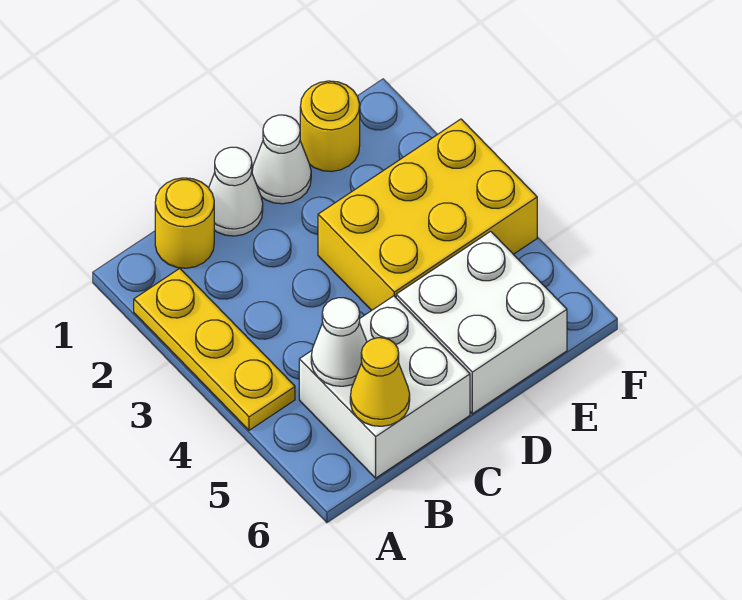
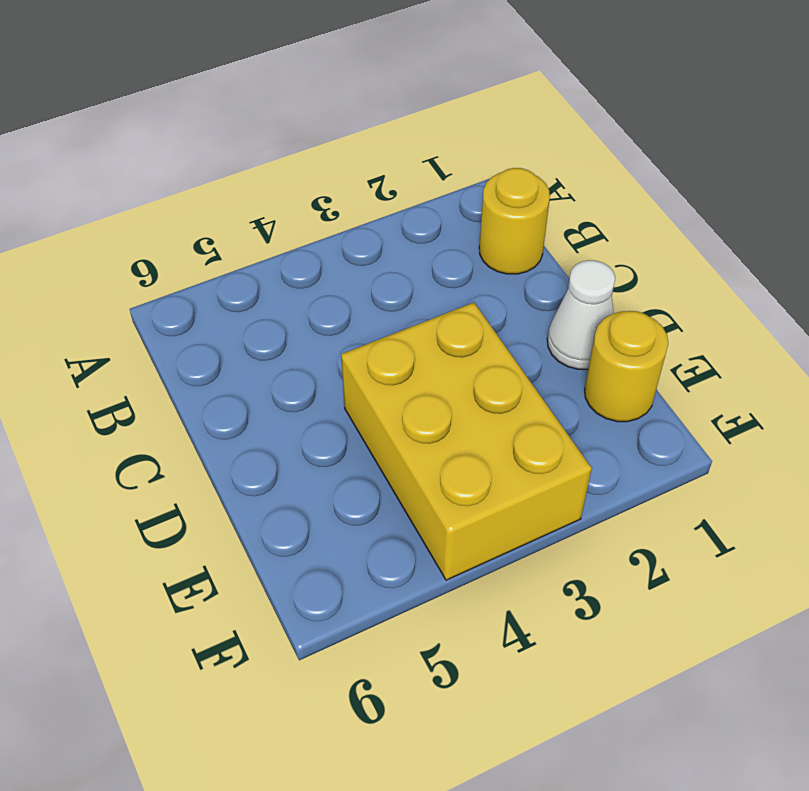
none -> yellow 1x3 plate [134,268,295,430]
none -> white 2x2 brick [299,296,470,478]

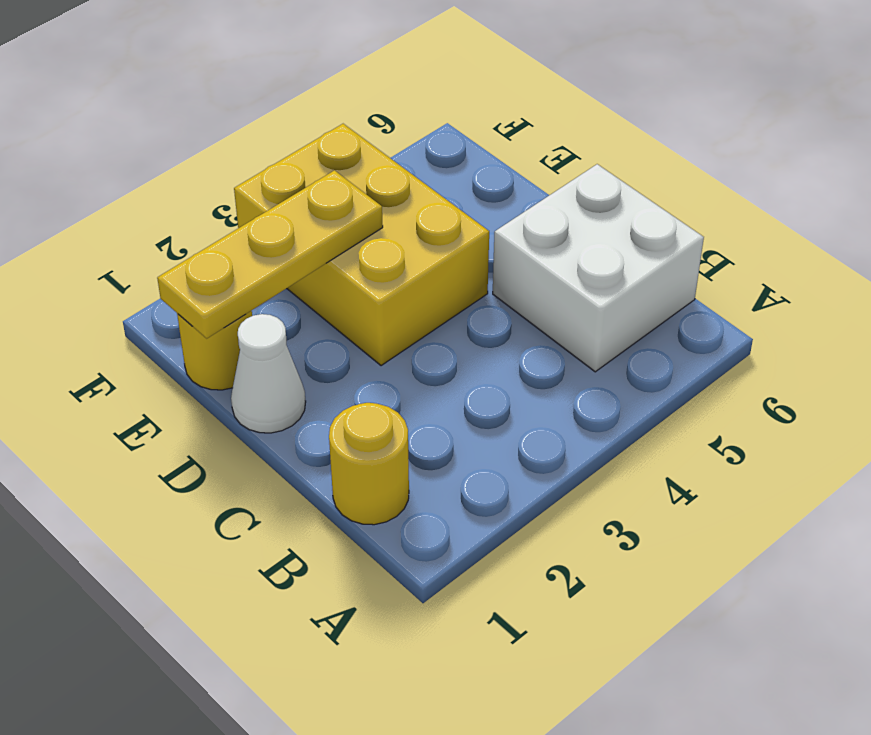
yellow 1x3 plate [157,170,383,338] -> yellow 1x3 plate moved to [134,268,295,430]
none -> white 1x1 cone [209,147,263,236]
none -> white 2x2 brick [396,231,567,414]

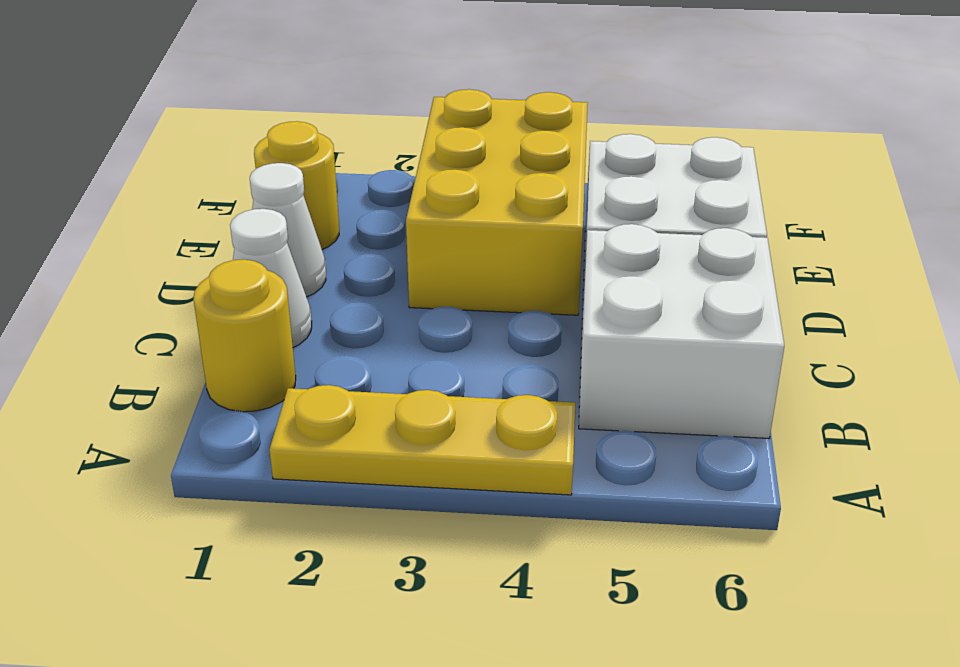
none -> white 1x1 cone [311,298,367,386]
none -> yellow 1x1 cone [350,338,410,426]

